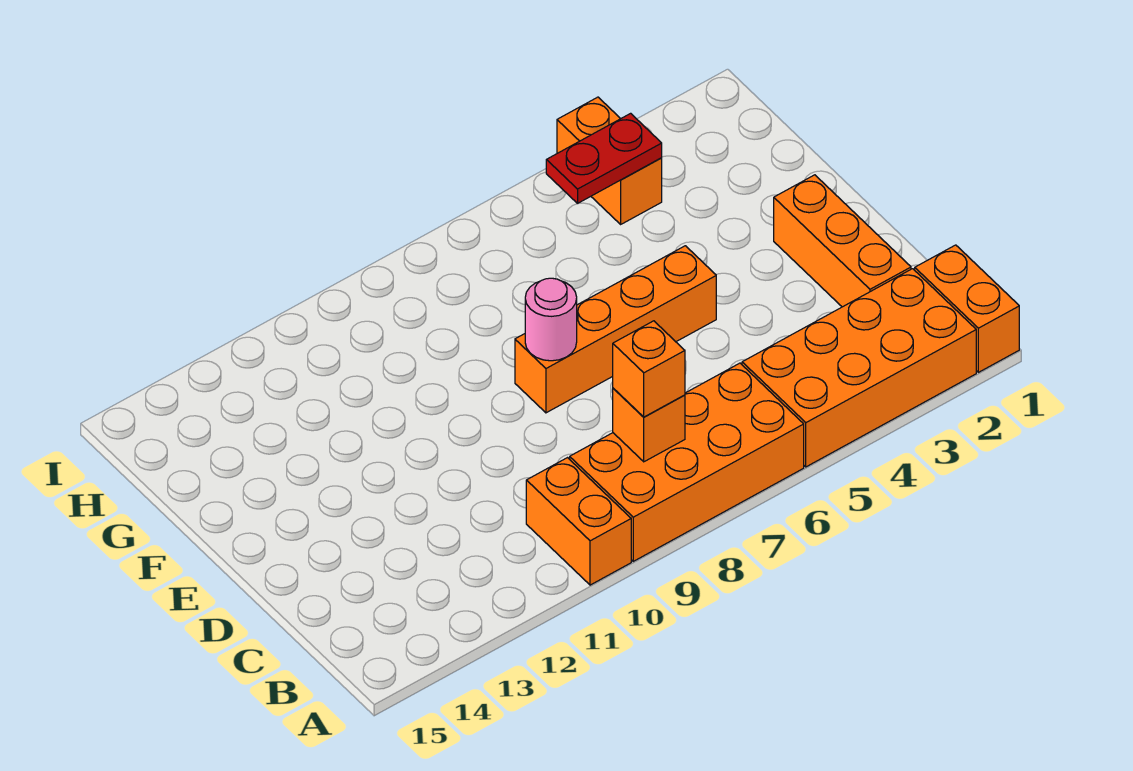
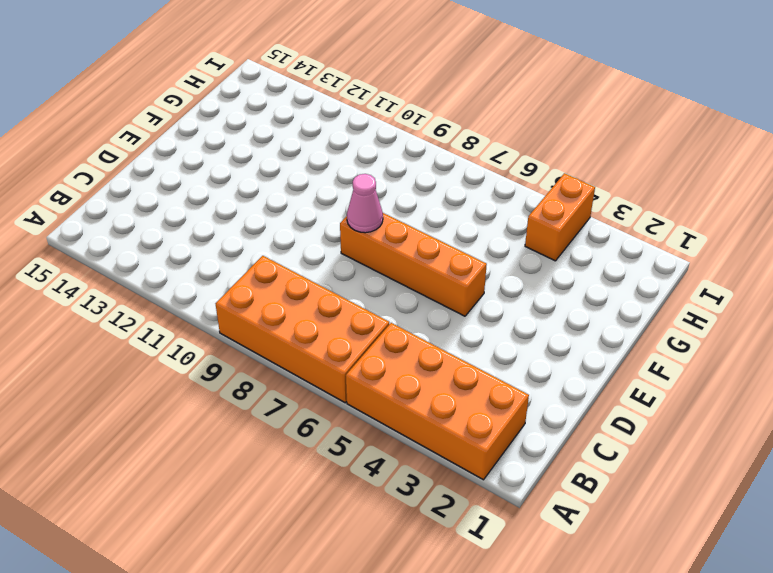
pink 1x1 cone [347,174,383,233] -> pink 1x1 round brick [525,278,577,361]
none -> orange 1x2 brick [915,245,1019,372]
none -> orange 1x2 brick [526,458,631,585]

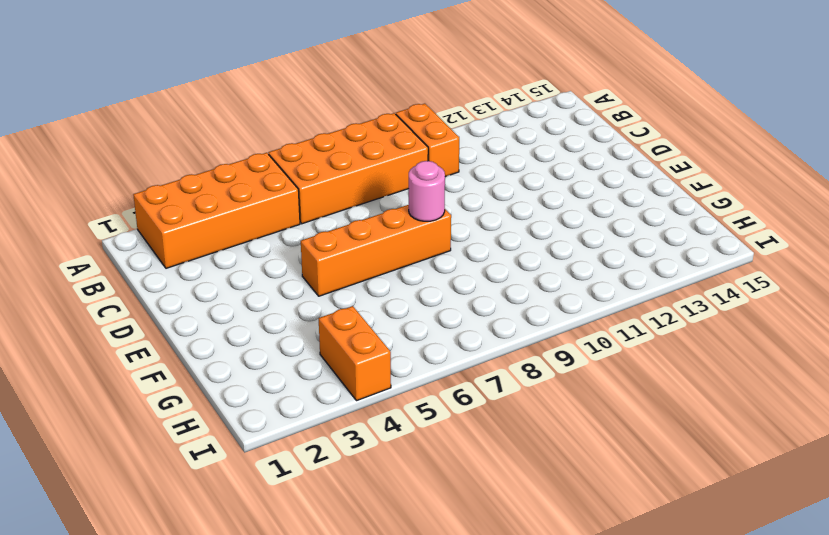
none -> orange 1x2 brick [915,245,1019,372]
none -> orange 1x3 brick [774,175,911,307]

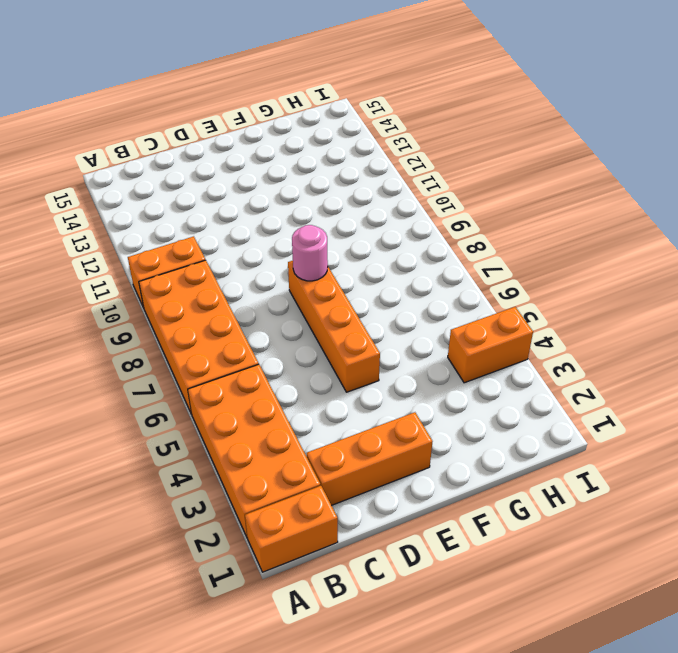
none -> orange 1x1 brick [613,388,685,462]
none -> red 1x2 plate [546,113,662,204]

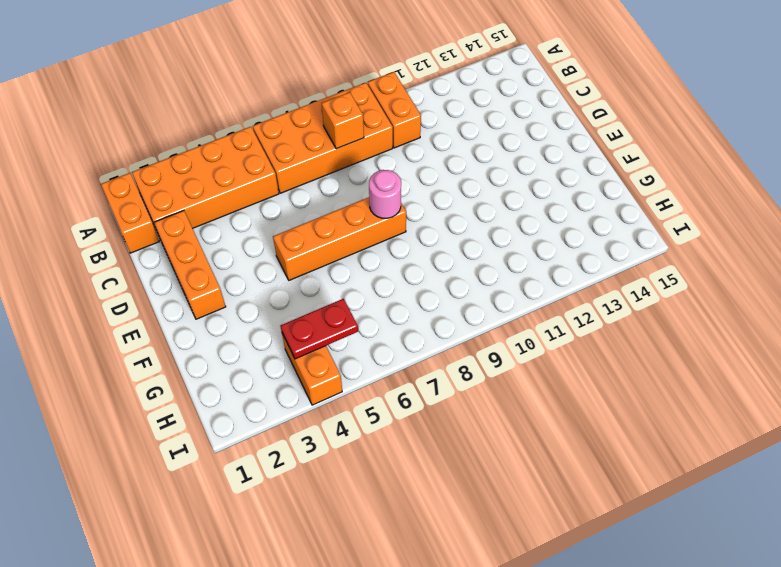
none -> orange 1x1 brick [613,321,685,417]

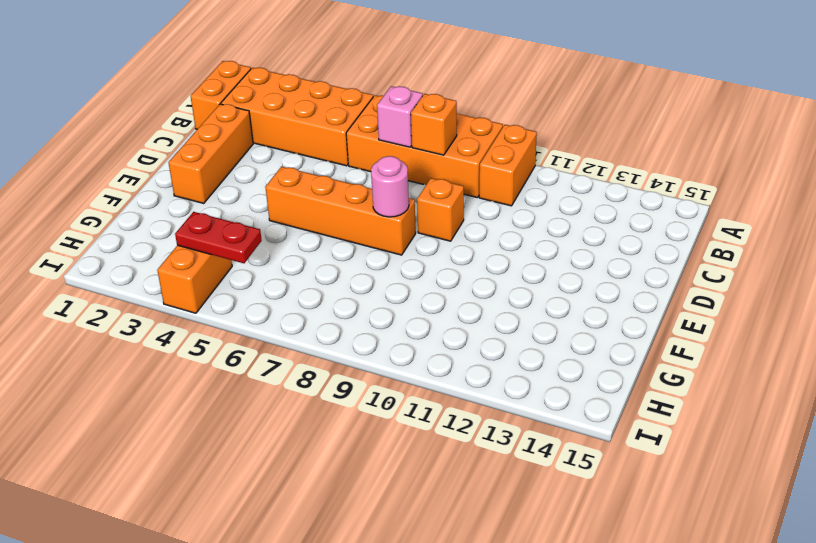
pink 1x1 brick [377,86,423,147] -> none
orange 1x1 brick [417,178,464,241] -> orange 1x1 brick moved to [613,321,685,417]

